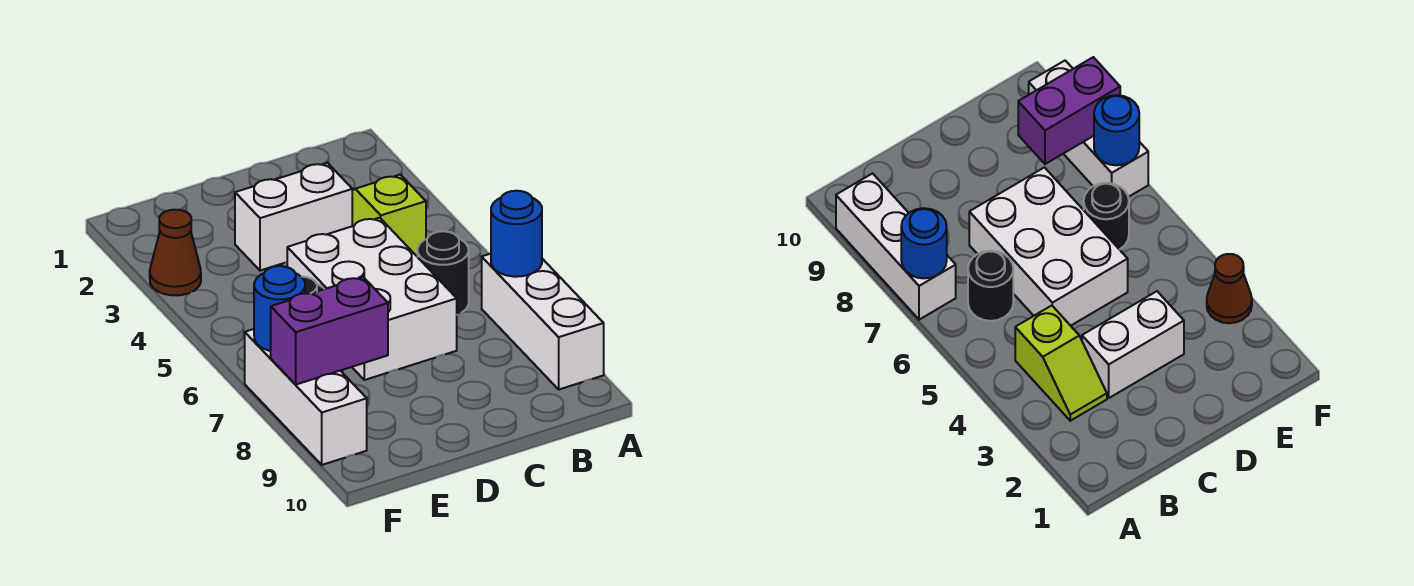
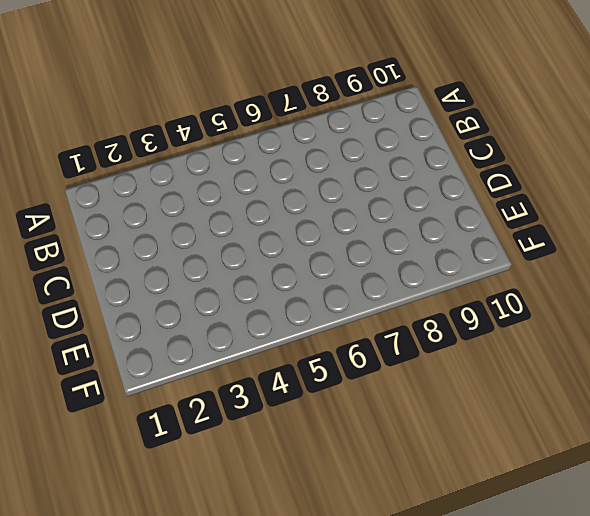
none -> white 1x3 brick [482,254,604,389]
none -> lime 1x2 slope [352,175,426,256]

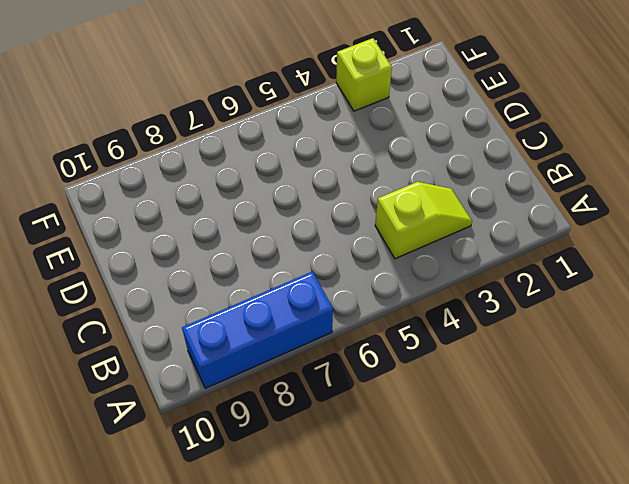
blue 1x3 brick [182,271,333,388] -> white 1x3 brick [482,254,604,389]
lime 1x1 brick [336,38,392,111] -> brown 1x1 cone [150,210,201,295]
none -> black 1x1 round brick [418,231,469,315]
none -> white 1x2 brick [235,163,352,271]

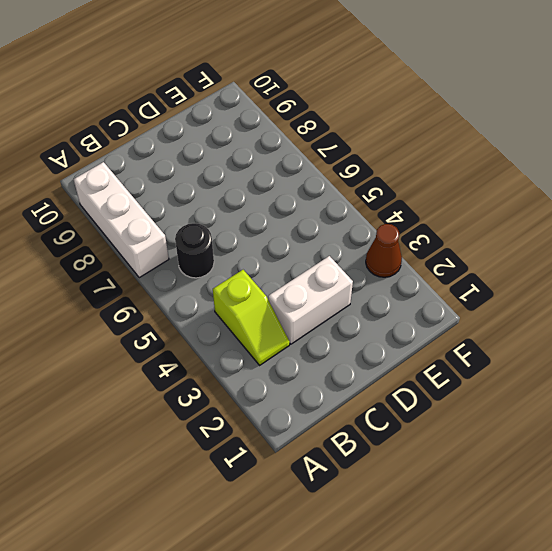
none -> white 2x3 brick [287,218,457,380]
none -> black 1x1 round brick [1084,183,1129,250]

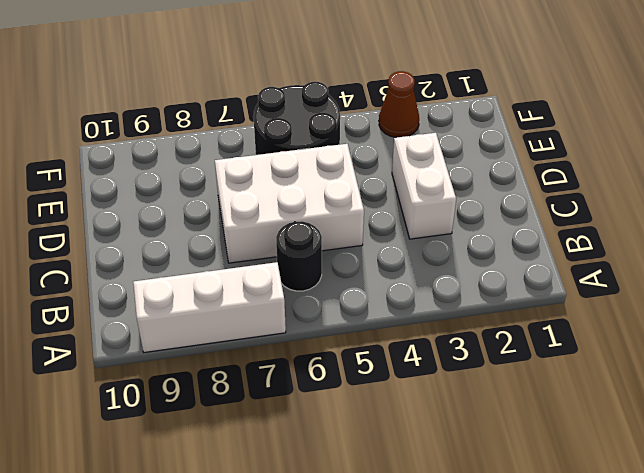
black 2x2 round brick [253,82,340,155] -> black 1x1 round brick [1084,183,1129,250]
none -> lime 1x2 slope [352,175,426,256]
none -> white 1x3 brick [245,329,367,465]

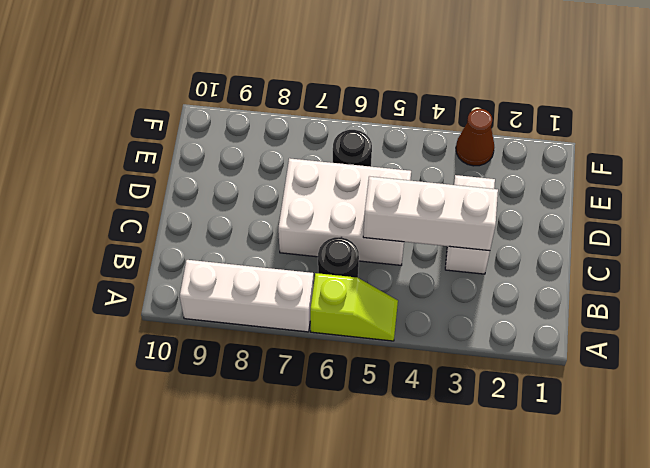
lime 1x2 slope [310,273,398,341] -> lime 1x2 slope moved to [352,175,426,256]
white 1x3 brick [363,176,498,251] -> white 1x3 brick moved to [245,329,367,465]
none -> blue 1x1 round brick [491,191,542,277]
none -> purple 1x2 brick [271,277,388,385]

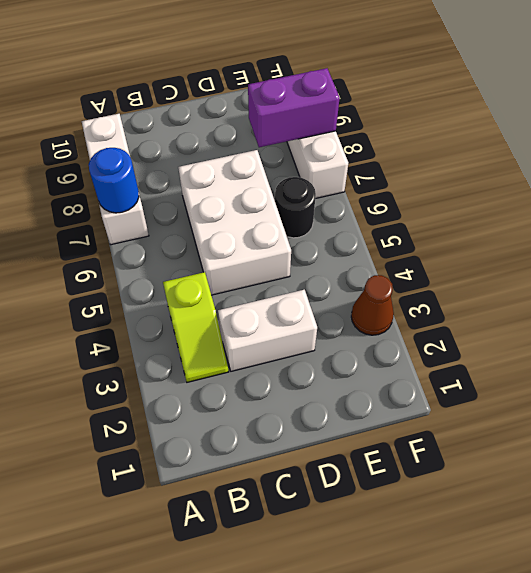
none -> black 1x1 round brick [418,231,469,315]
none -> blue 1x1 round brick [254,266,305,351]

